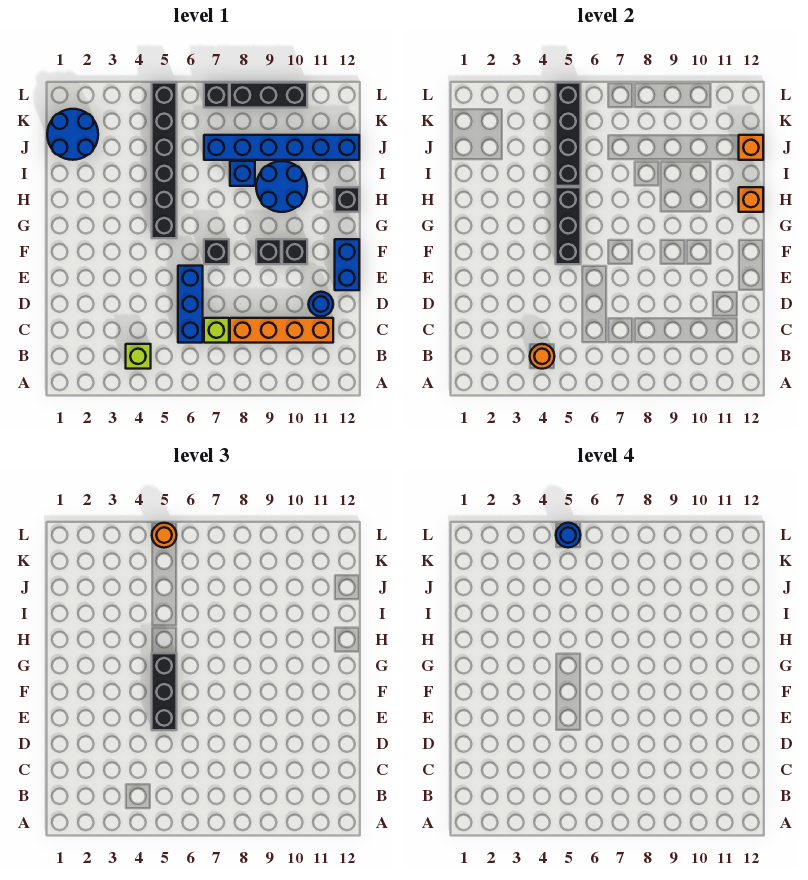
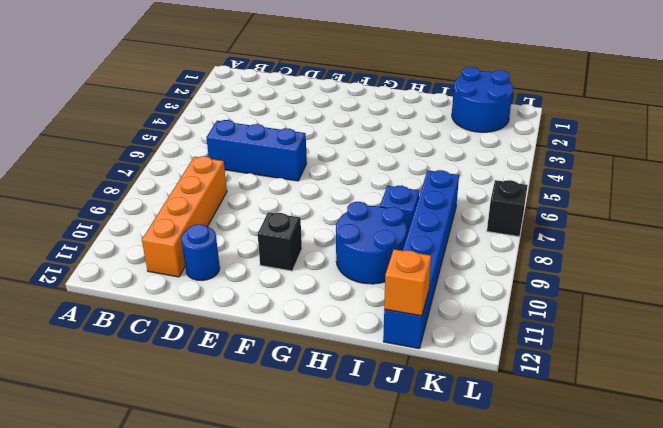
none -> lime 1x1 brick [126,344,151,369]
none -> lime 1x1 brick [204,318,229,343]
none -> blue 1x2 brick [335,239,359,290]

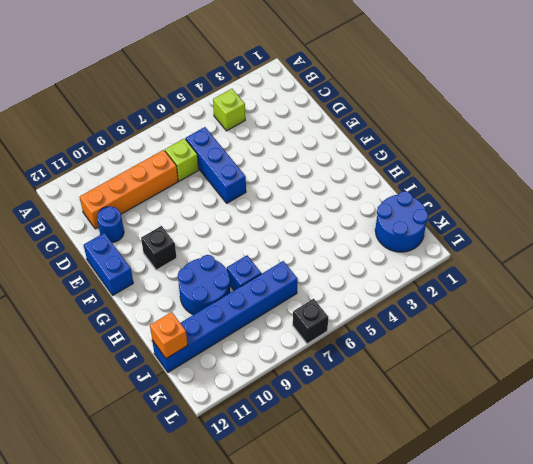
none -> black 1x1 brick [204,239,229,264]
none -> black 1x1 brick [256,239,281,264]
none -> black 1x6 brick [152,83,177,238]

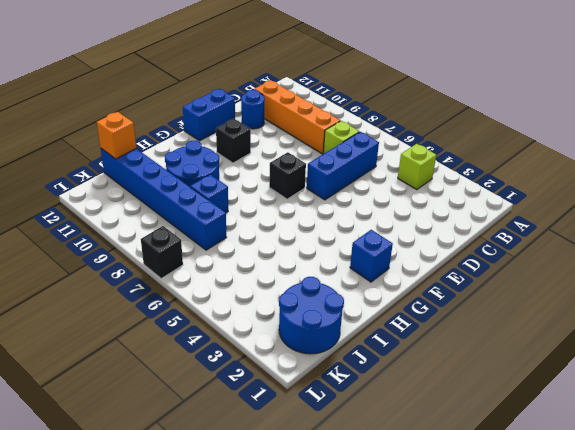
blue 1x1 brick [350,230,393,282] -> none
none -> black 1x1 brick [256,239,281,264]
none -> black 1x6 brick [152,83,177,238]
none -> black 1x1 brick [335,187,359,212]

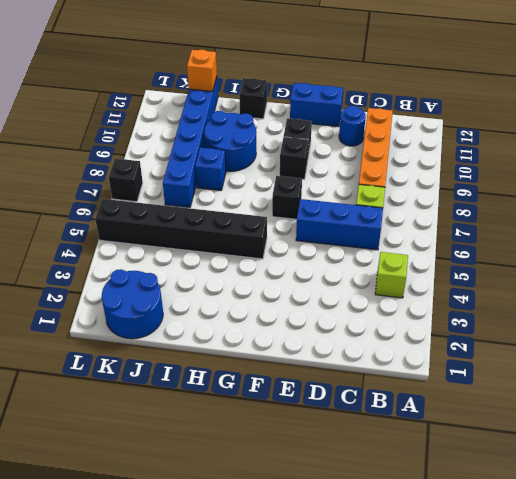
none -> black 1x3 brick [230,83,307,108]
none -> orange 1x1 round brick [530,344,554,369]
none -> black 1x3 brick [556,187,581,264]

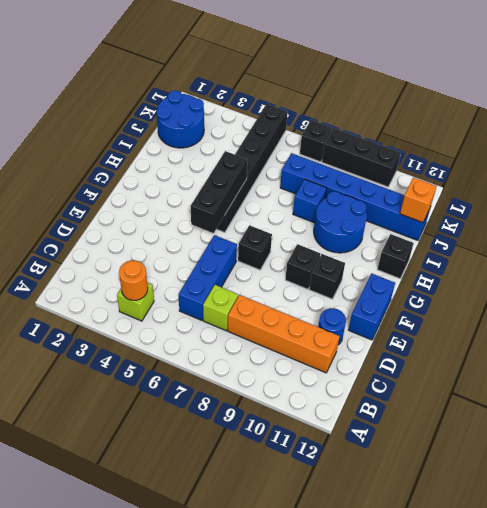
none -> orange 1x1 brick [739,187,763,212]
none -> black 1x4 brick [556,83,581,186]
none -> black 1x3 brick [152,653,177,730]

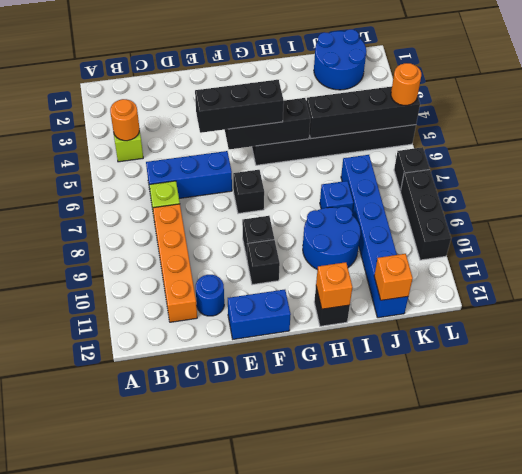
none -> blue 1x1 round brick [556,523,581,548]

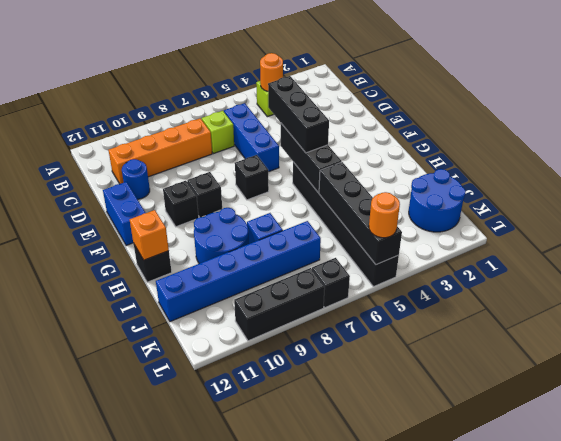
none -> orange 1x1 brick [739,135,763,160]
none -> blue 1x1 round brick [556,523,581,548]

